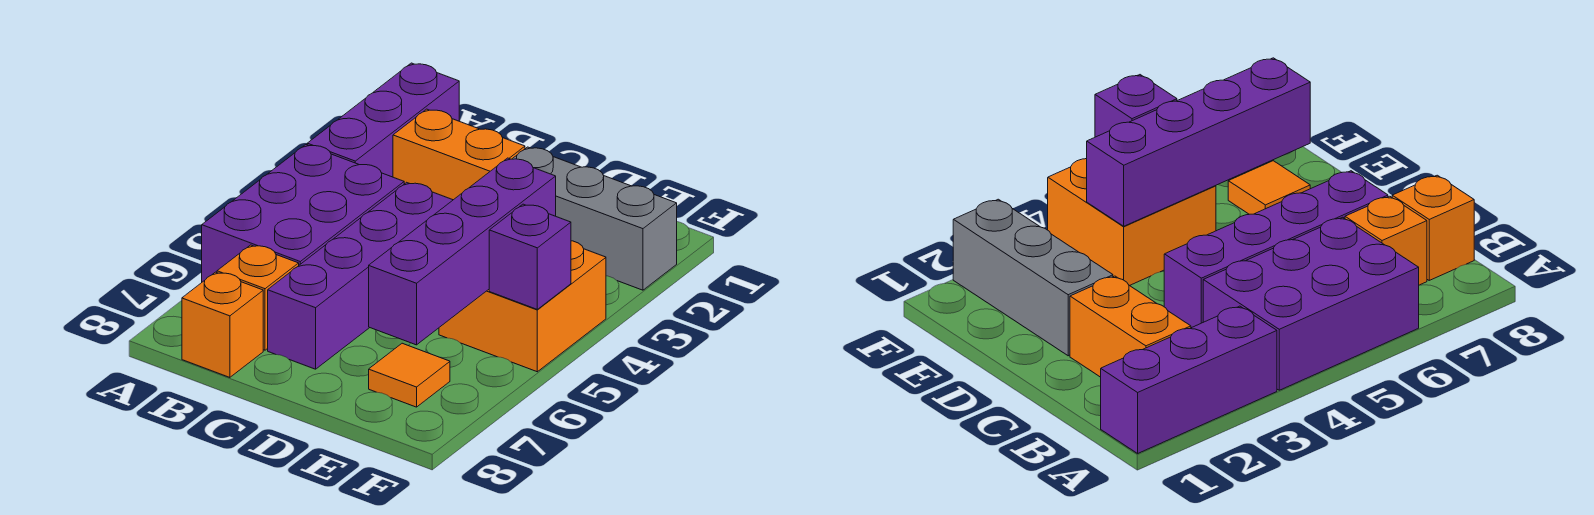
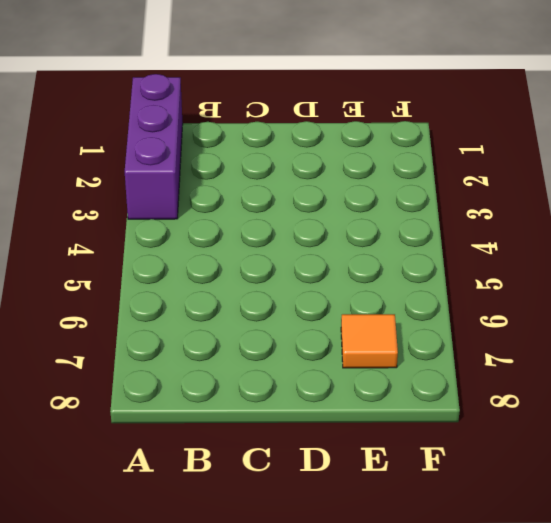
none -> purple 2x3 brick [202,145,404,282]
none -> orange 1x2 brick [393,109,525,200]

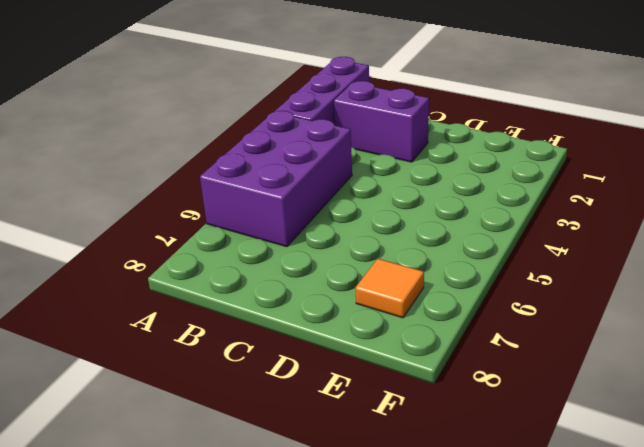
purple 1x2 brick [334,81,429,162] -> orange 1x2 brick [393,109,525,200]
none -> orange 1x1 brick [217,245,299,350]
none -> orange 1x1 brick [182,272,263,377]

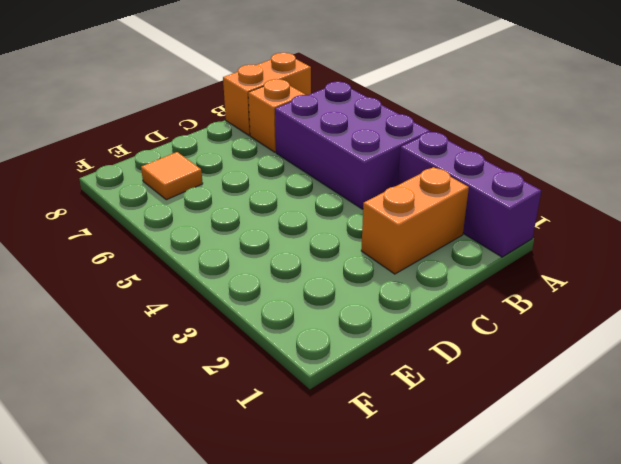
orange 1x2 brick [223,53,311,136] -> orange 1x1 brick [182,272,263,377]
none -> purple 1x4 brick [268,182,453,369]
none -> grey 1x3 brick [513,147,677,290]

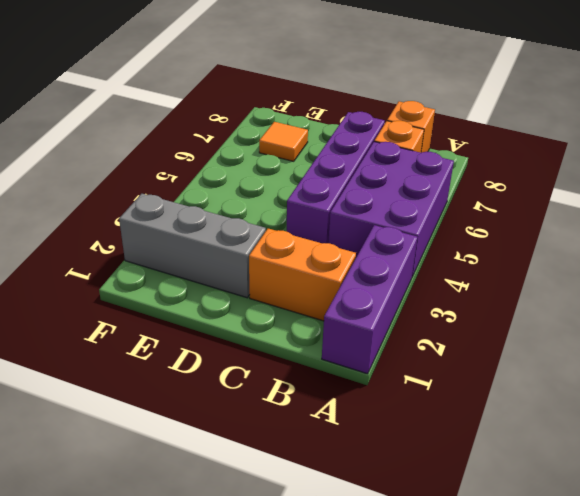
none -> orange 2x2 brick [439,241,606,372]
none -> purple 1x4 brick [369,158,556,345]

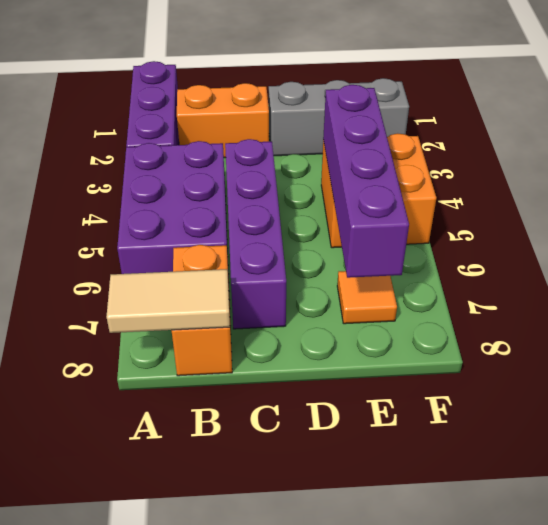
tan 1x2 tile [106,269,230,333] -> none
none -> purple 1x1 brick [489,204,571,309]

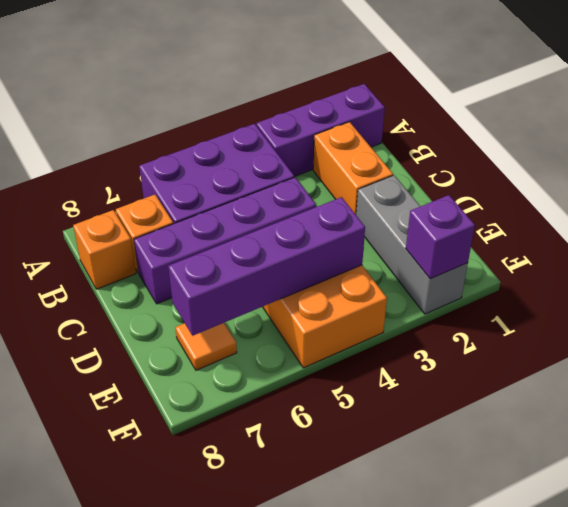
purple 1x1 brick [406,195,475,279] -> purple 1x1 brick moved to [489,204,571,309]

